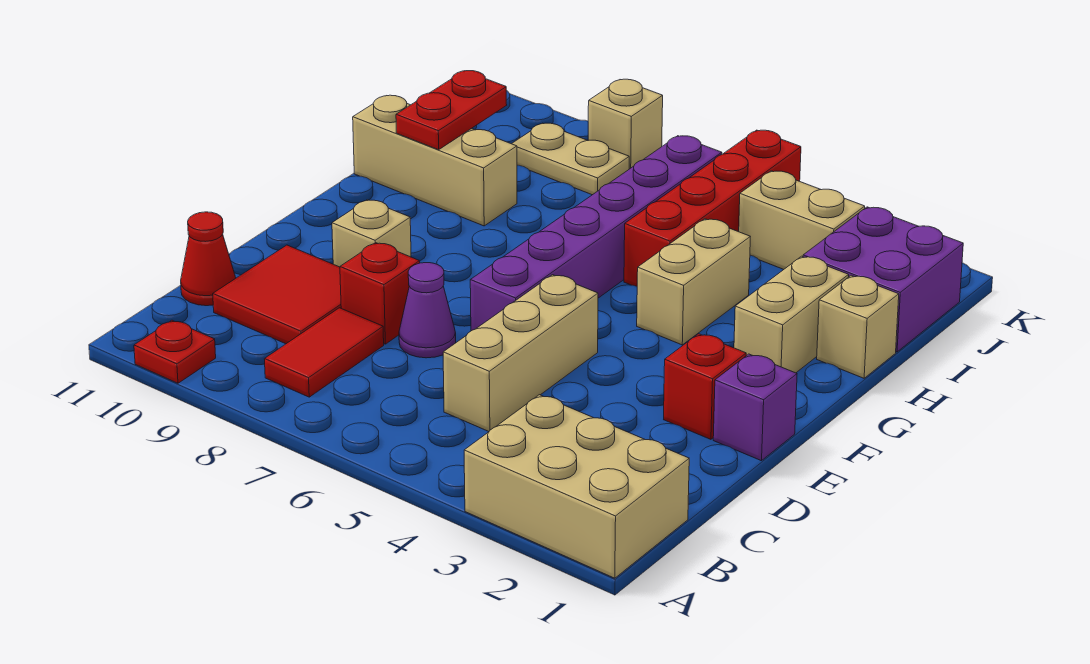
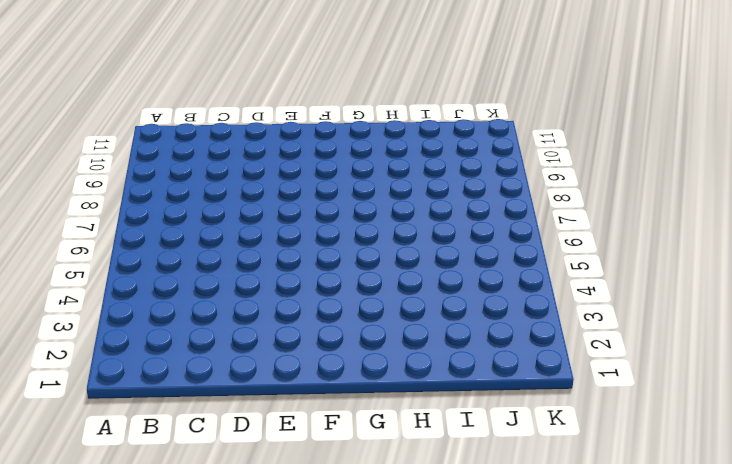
none -> tan 2x3 brick [464,395,689,578]
none -> red 1x1 plate [134,320,216,383]
none -> red 1x2 tile [265,308,384,397]

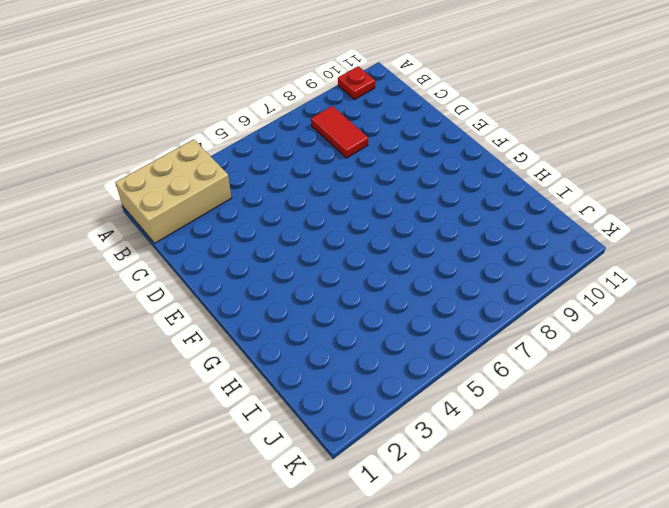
none -> tan 1x3 brick [443,275,598,431]
none -> red 2x2 tile [213,245,341,344]
none -> red 1x1 cone [181,212,236,306]

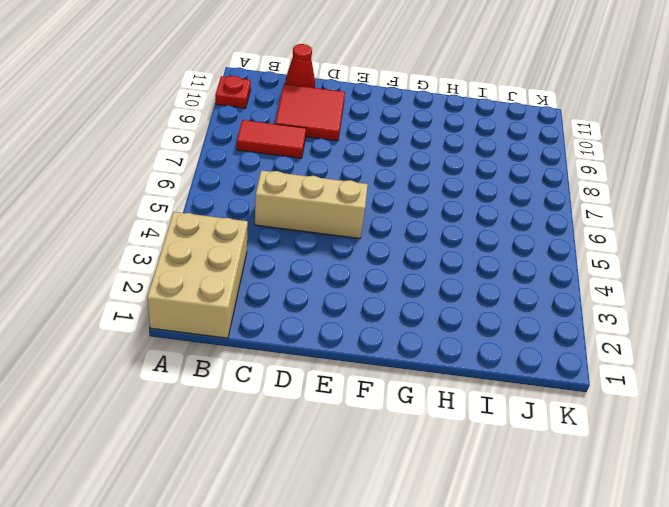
none -> purple 1x1 cone [399,263,456,358]
none -> red 1x1 brick [340,243,420,344]
none -> purple 1x1 brick [713,354,797,461]

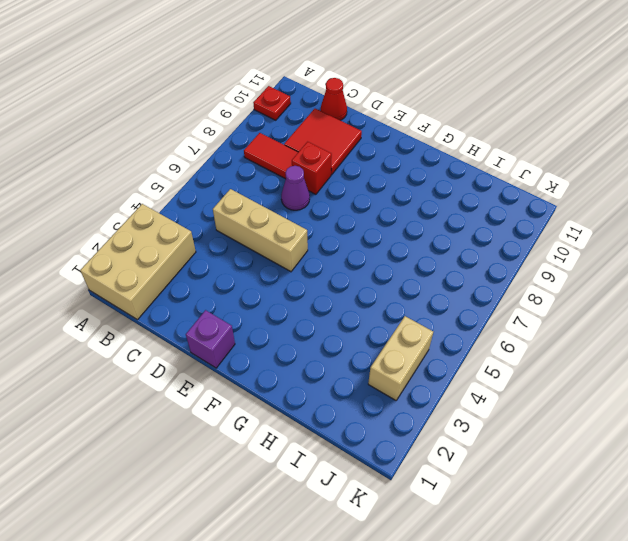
none -> red 1x1 brick [664,334,746,439]
none -> purple 1x6 brick [470,136,722,331]
none -> tan 1x1 brick [332,200,411,267]

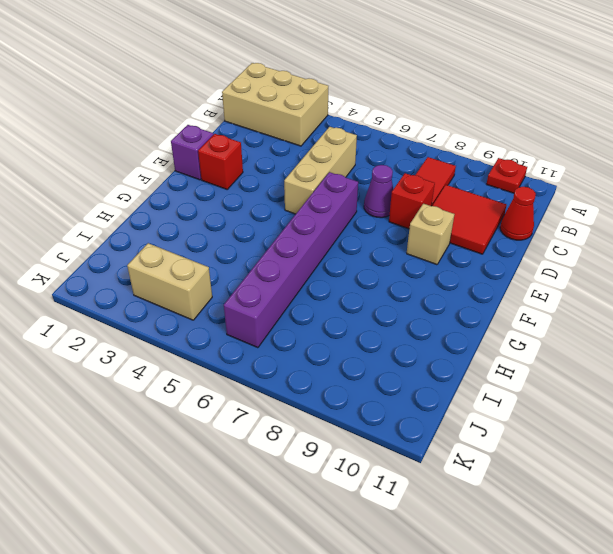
none -> tan 1x2 brick [734,256,849,373]
none -> tan 1x2 brick [637,219,750,345]
none -> tan 1x1 brick [817,275,899,378]

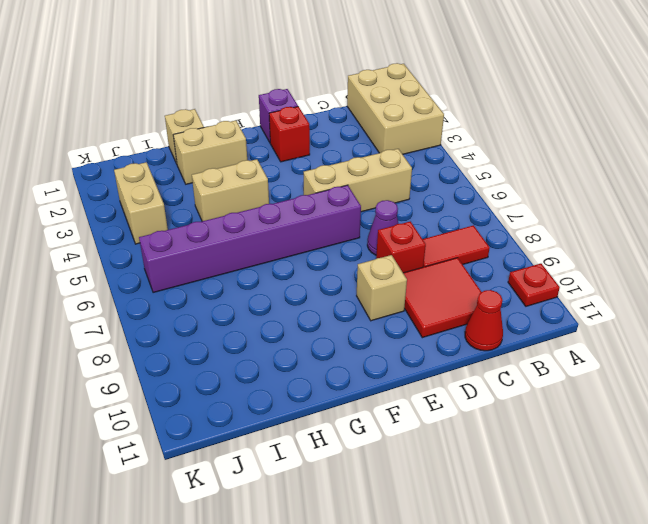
none -> red 1x4 brick [624,130,801,286]
none -> tan 1x3 brick [353,95,517,226]
none -> purple 2x2 brick [803,207,963,352]

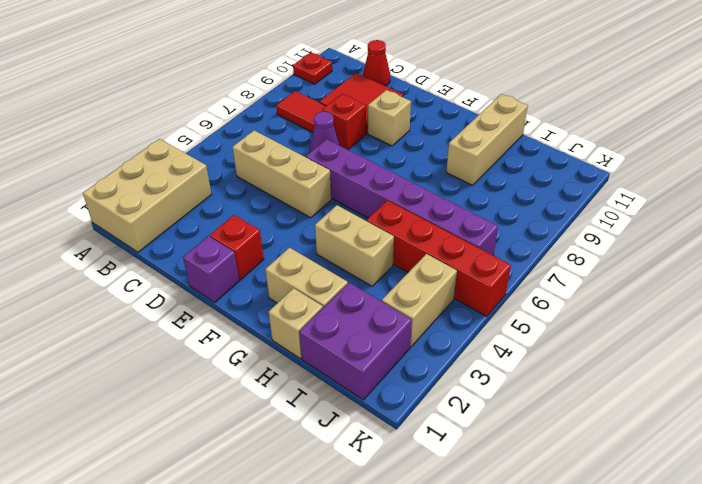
none -> tan 1x2 plate [512,123,629,195]
none -> tan 1x1 brick [588,79,663,169]
none -> red 1x2 plate [396,71,507,150]

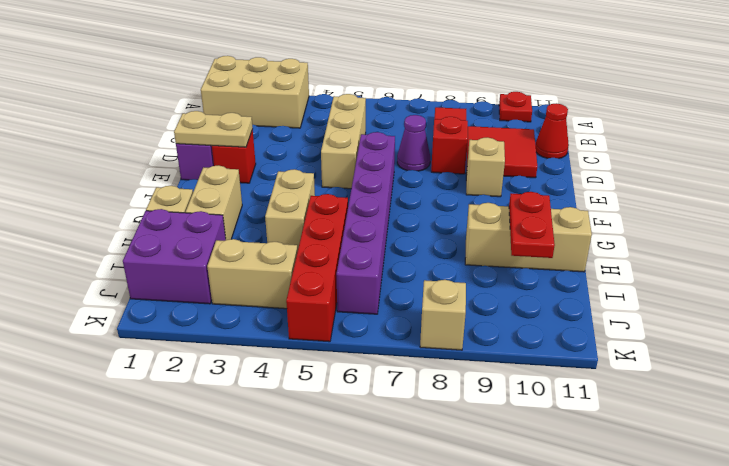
tan 1x2 plate [174,111,253,147] -> tan 1x2 plate moved to [512,123,629,195]

